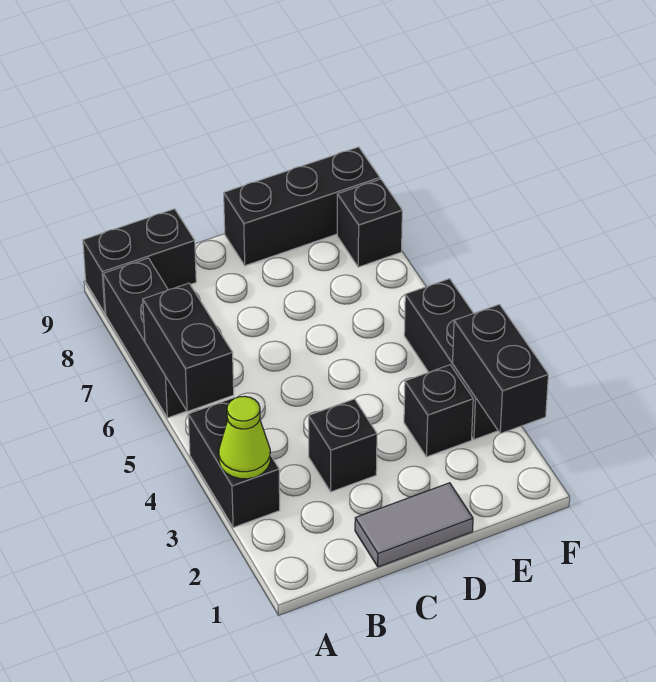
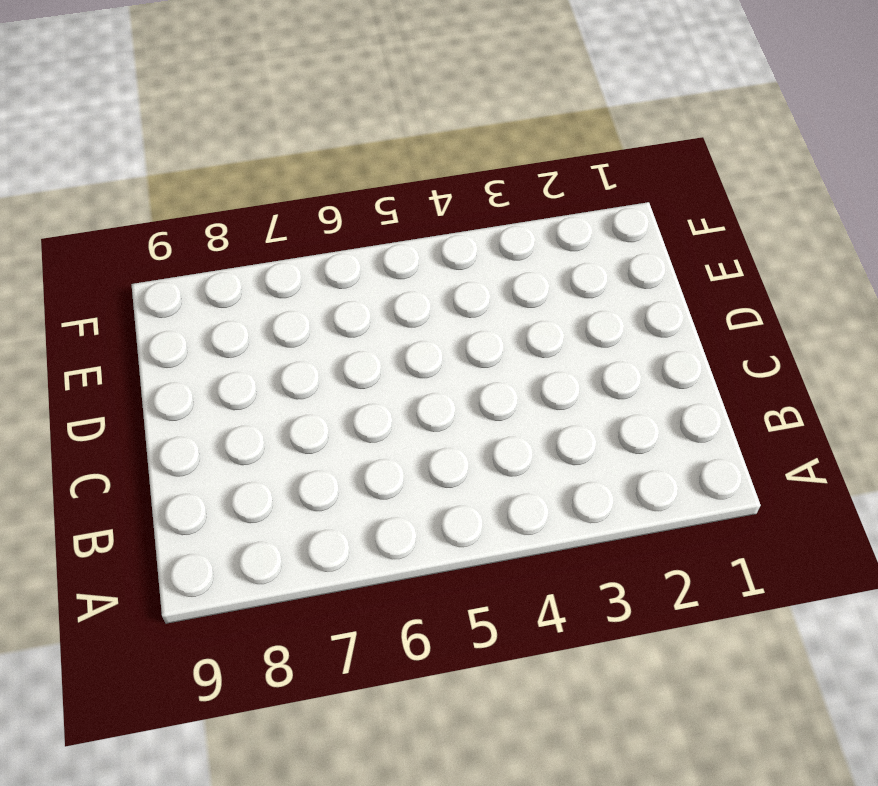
none -> black 1x2 brick [188,397,280,528]
none -> black 1x3 brick [103,258,186,418]
none -> black 1x2 brick [83,209,196,314]

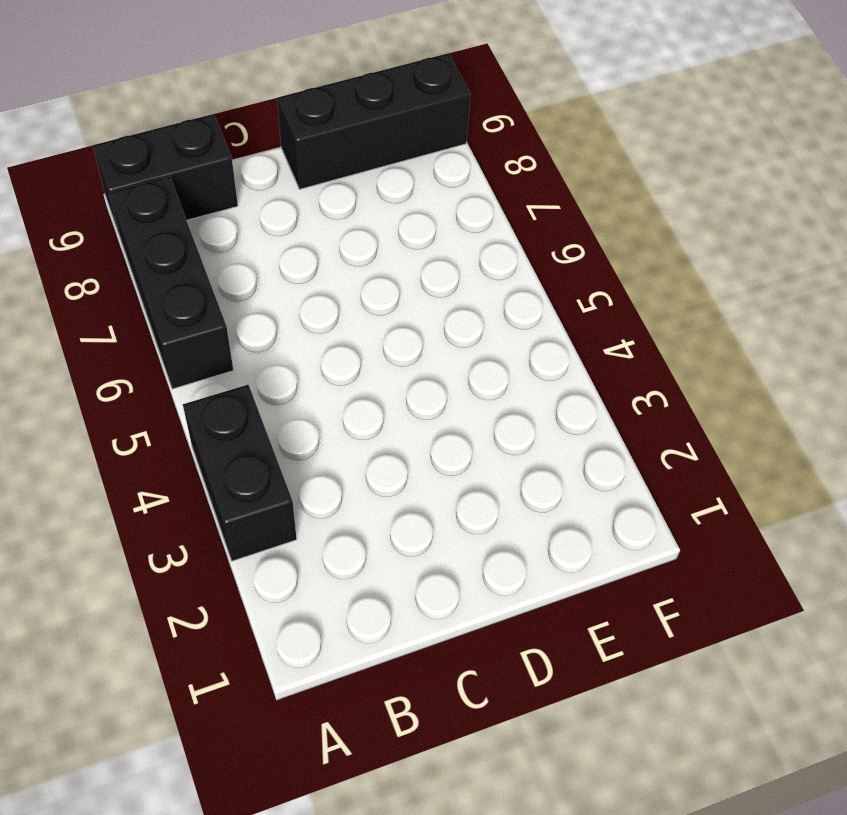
none -> grey 1x2 tile [355,483,473,567]
none -> black 1x1 brick [309,399,377,492]
none -> black 1x1 brick [404,365,473,457]

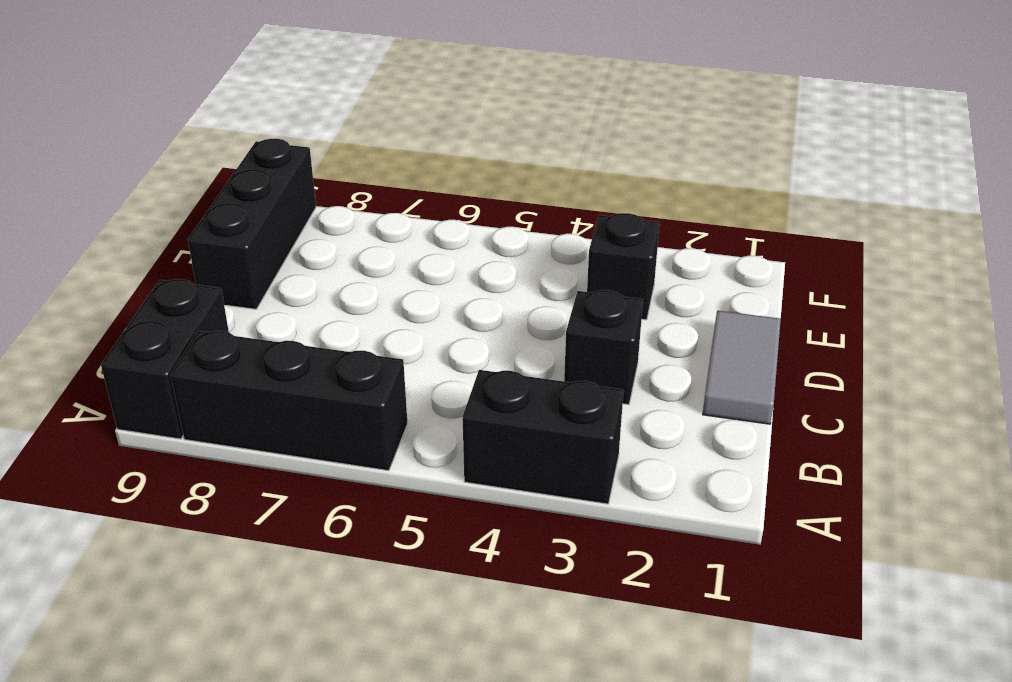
none -> black 1x3 brick [404,279,498,440]
none -> black 1x1 brick [337,179,402,267]
none -> lime 1x1 cone [219,396,270,479]

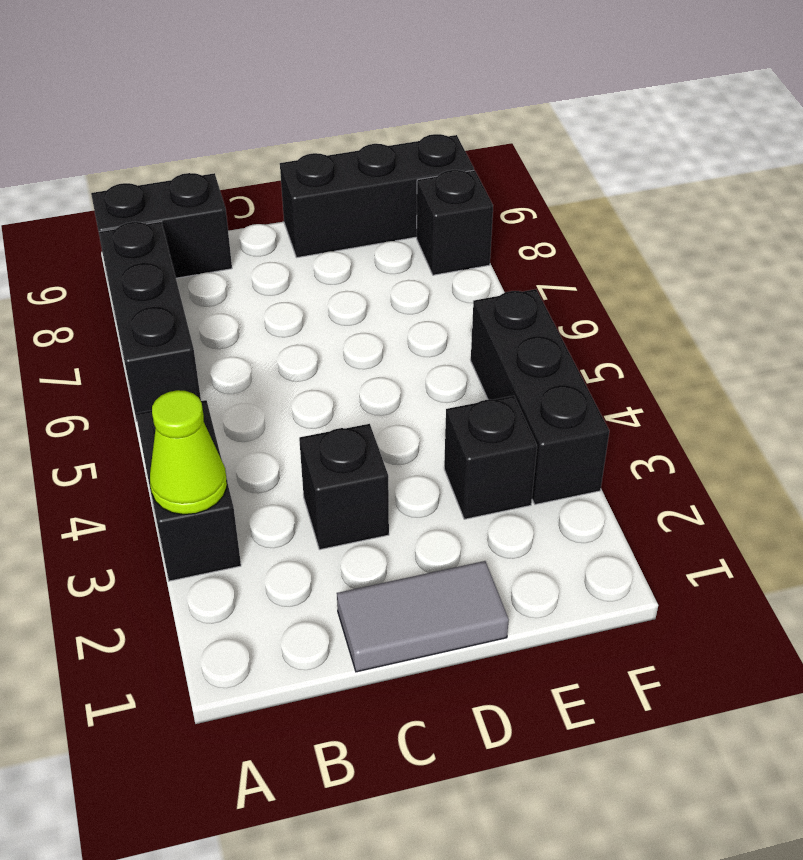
none -> black 1x2 brick [143,283,234,411]
none -> black 1x2 brick [453,304,548,434]

